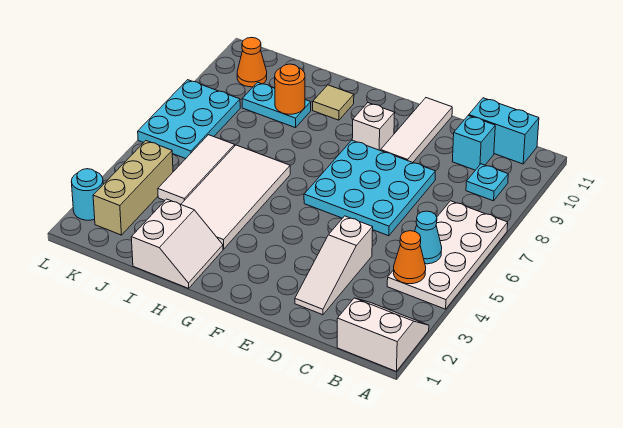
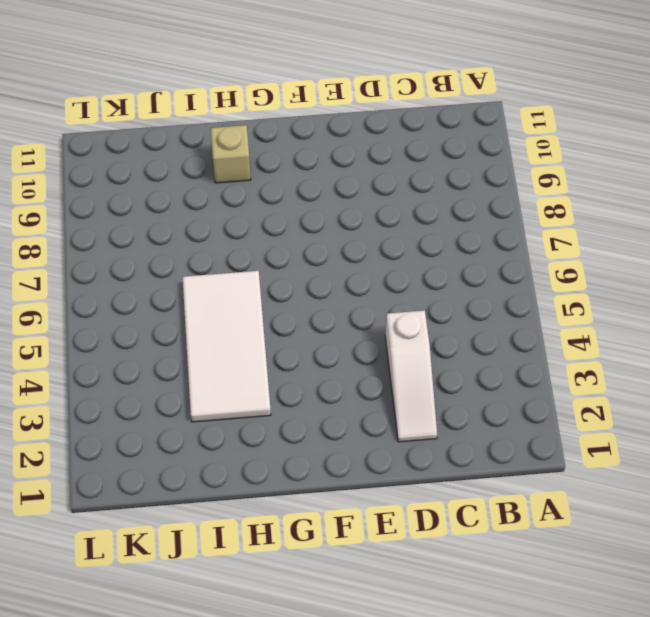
tan 1x1 brick [211,125,251,183] -> tan 1x1 tile [313,85,354,120]
none -> white 2x2 slope [337,298,429,371]
none -> white 2x4 plate [387,201,508,309]
none -> cyan 1x1 plate [466,164,508,201]

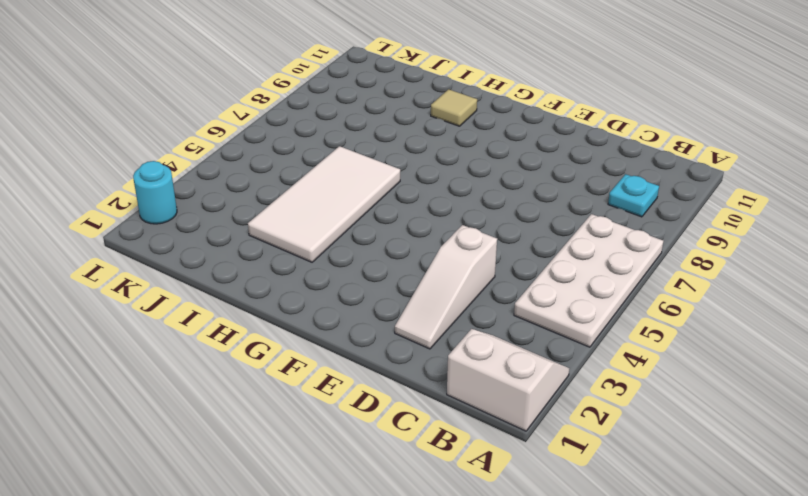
none -> cyan 1x2 brick [469,98,539,164]
none -> cyan 1x1 brick [452,115,495,170]
none -> cyan 3x3 plate [304,140,435,236]

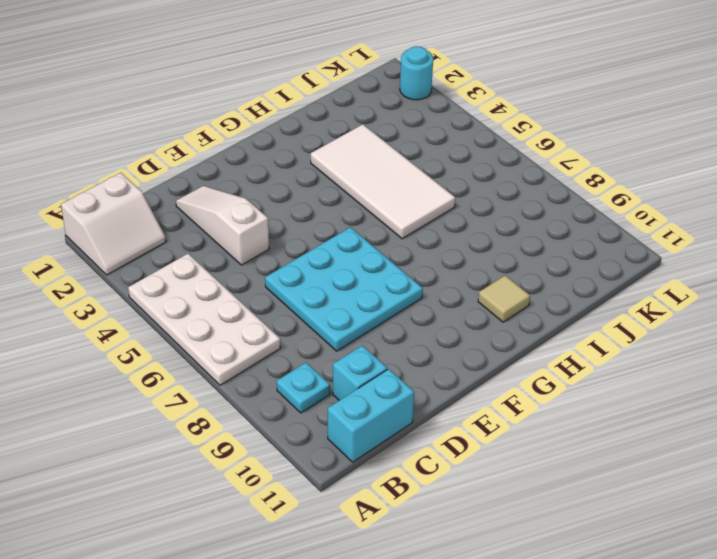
none -> white 1x3 tile [381,98,452,162]
none -> white 1x1 brick [352,103,395,151]
none -> white 2x2 slope [131,199,223,288]

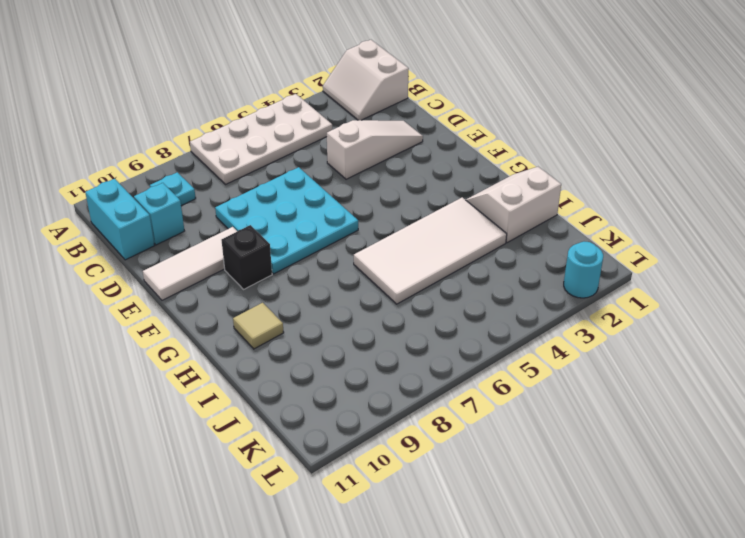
black 1x1 brick [221,225,272,289] -> white 1x1 brick [352,103,395,151]
none -> cyan 1x2 plate [242,82,311,128]
none -> white 1x3 tile [158,135,235,204]
none -> tan 1x3 brick [93,141,173,235]

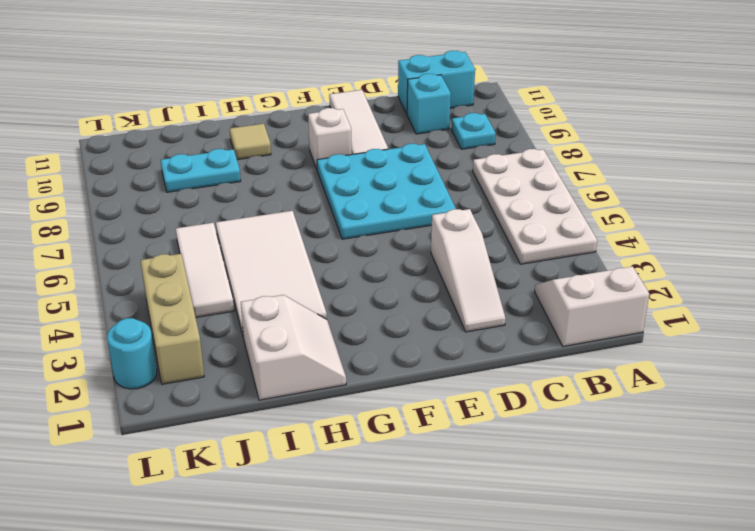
none -> cyan 2x3 plate [138,80,240,159]
none -> orange 1x1 cone [237,37,267,87]
none -> orange 1x1 cone [393,231,426,284]

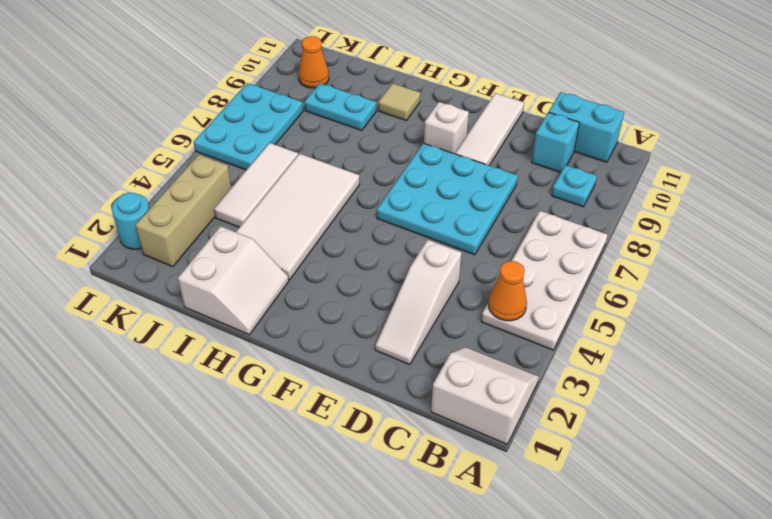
none -> cyan 1x1 cone [415,211,442,264]
none -> orange 1x1 round brick [275,64,305,114]

